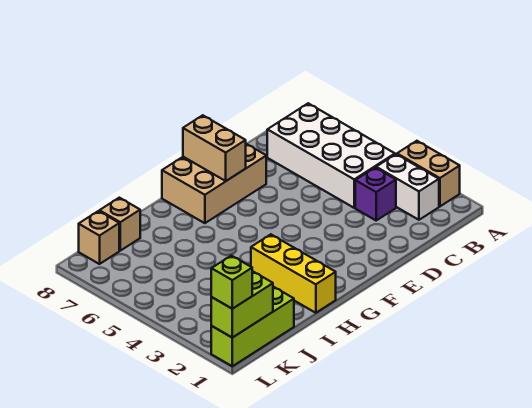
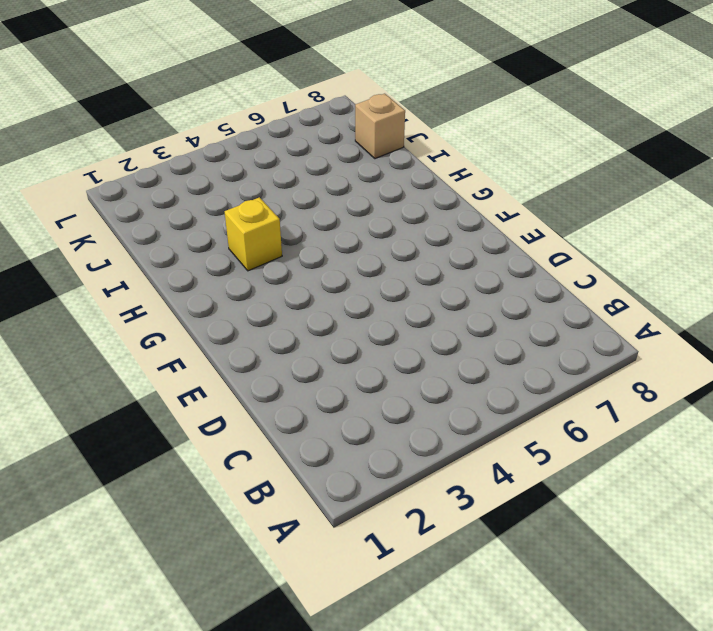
yellow 1x1 brick [225,197,282,271] -> yellow 1x3 brick [251,234,336,313]
none -> tan 1x2 brick [397,141,460,206]
none -> white 1x2 brick [376,154,439,220]
none -> white 2x4 brick [267,103,395,208]

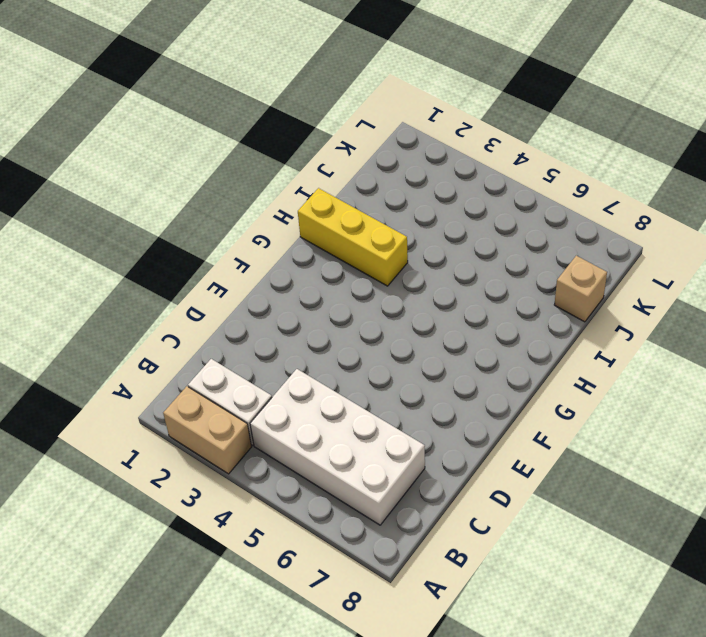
none -> purple 1x1 brick [355,168,396,220]
none -> tan 2x3 brick [162,144,266,223]
none -> lime 1x3 brick [211,287,294,366]

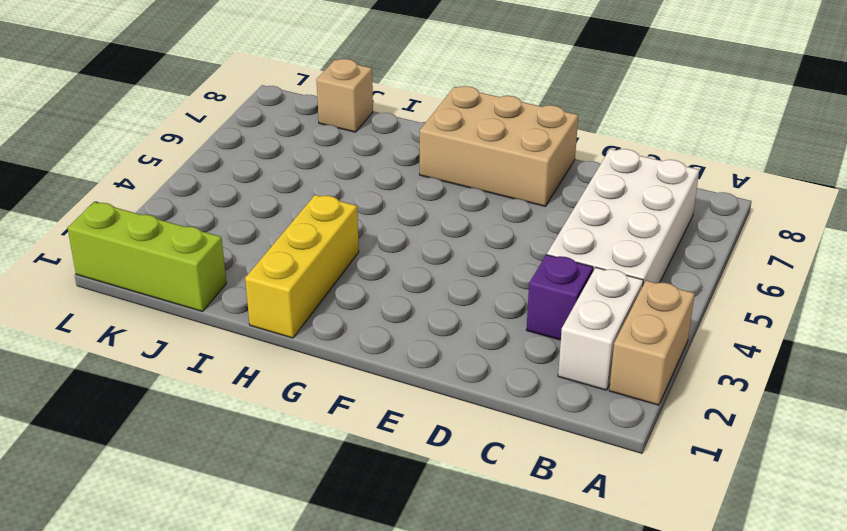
none -> tan 1x1 brick [79,211,119,264]
none -> tan 1x2 brick [183,115,246,181]
none -> lime 1x2 brick [211,271,273,338]

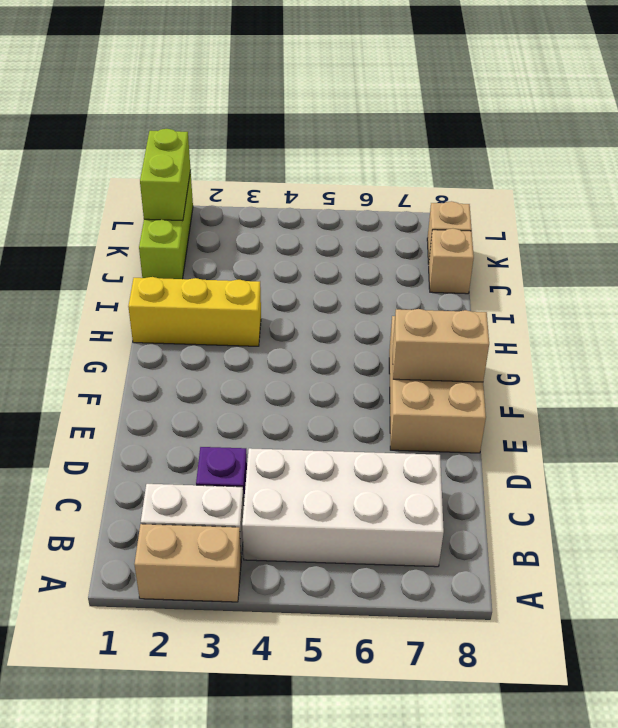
none -> lime 1x1 brick [211,256,252,309]

